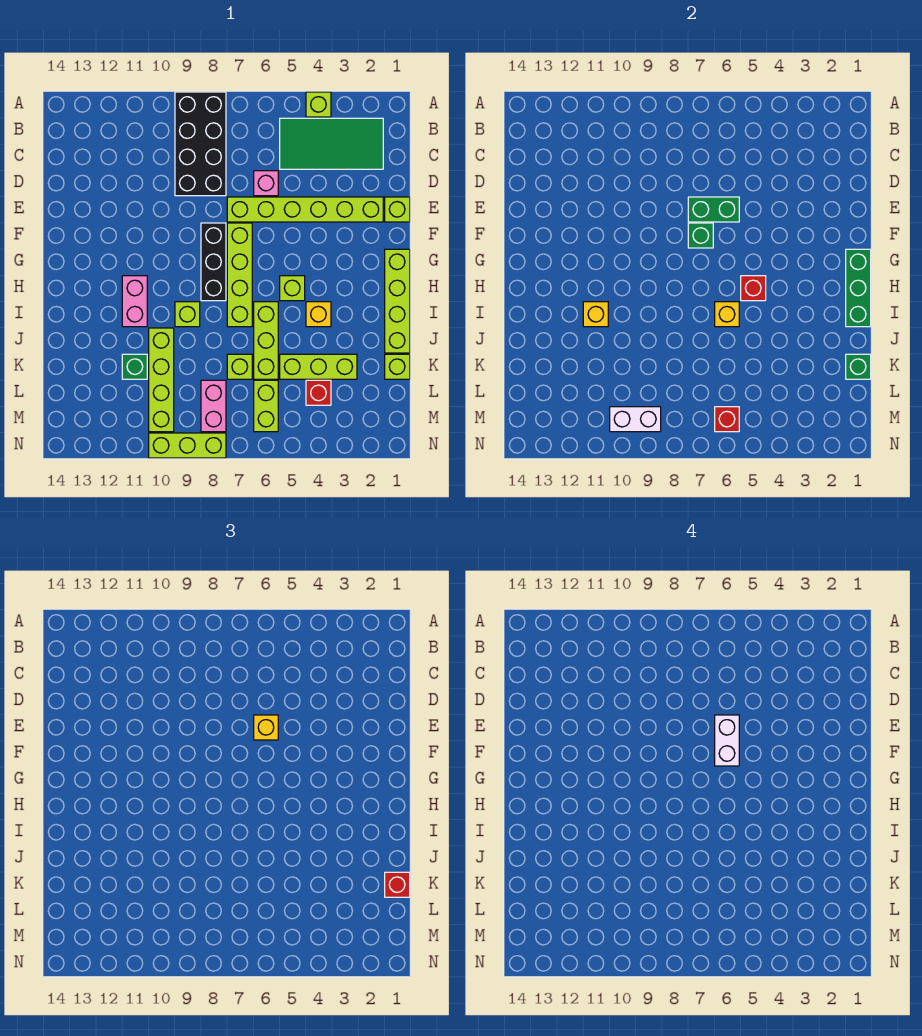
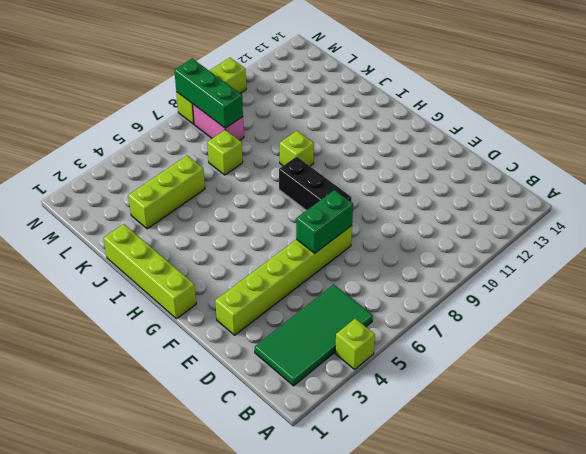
green 1x3 brick [174,59,243,128] -> green 1x3 brick moved to [846,249,871,327]
none -> black 2x4 brick [175,92,226,196]
none -> pink 1x1 brick [254,171,278,196]
none -> lime 1x1 brick [385,197,410,222]
none -> lime 1x4 brick [227,223,252,327]

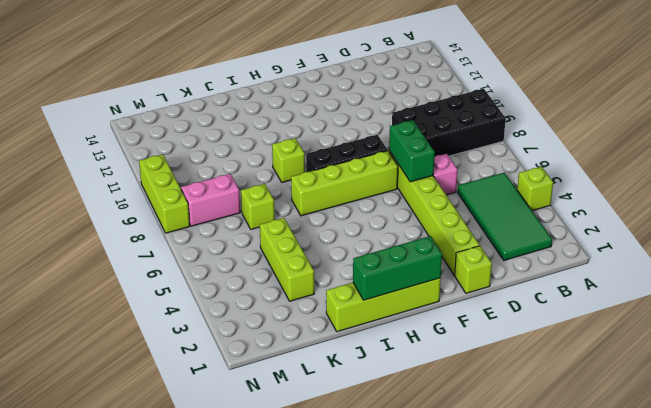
none -> lime 1x1 brick [280,276,305,301]
none -> pink 1x2 brick [122,276,147,327]
none -> yellow 1x1 brick [306,302,331,327]
none -> lime 1x3 brick [254,302,278,379]

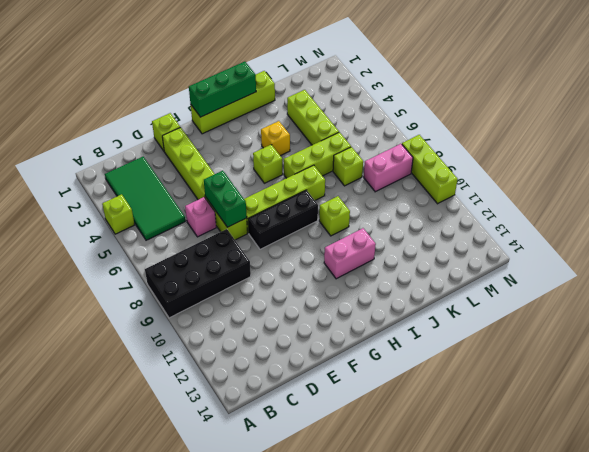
none -> lime 1x4 brick [149,328,174,432]
none -> lime 1x1 brick [385,354,410,379]
none -> green 1x1 brick [122,354,147,379]
none -> red 1x1 brick [306,380,331,405]

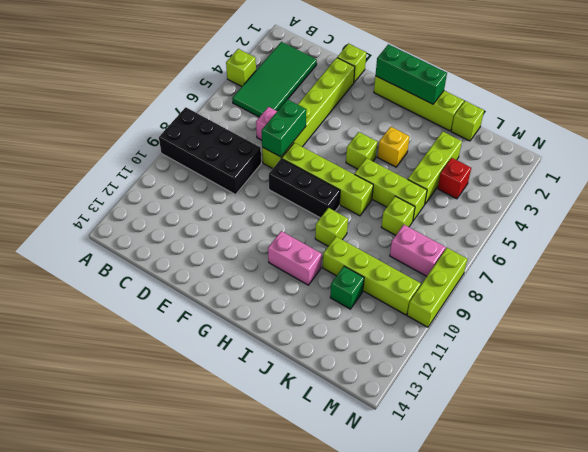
none -> lime 1x2 brick [254,380,278,432]
none -> green 1x1 brick [688,223,713,248]
none -> red 1x1 brick [741,276,766,301]
none -> yellow 1x1 brick [715,302,739,327]

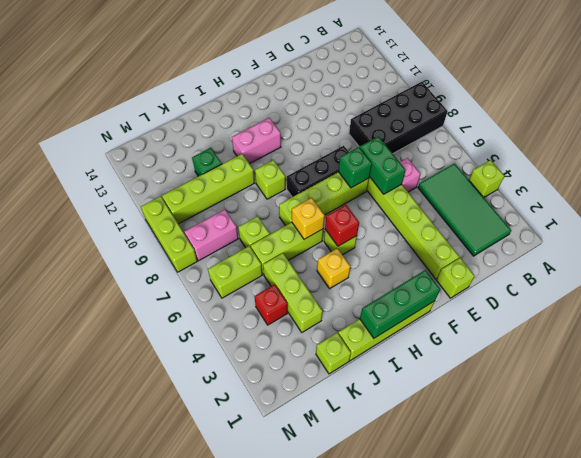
none -> yellow 1x1 brick [583,302,608,327]
none -> green 1x1 brick [846,354,871,379]
none -> red 1x1 brick [715,407,739,432]
none -> white 1x2 brick [610,407,661,432]

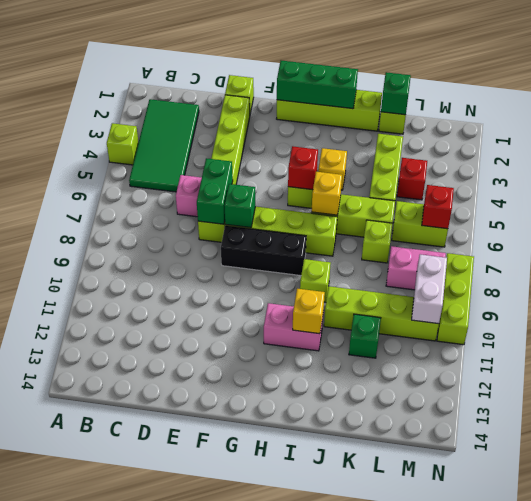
none -> black 2x4 brick [175,92,226,196]
none -> yellow 1x1 brick [254,715,278,740]
none -> red 1x1 brick [385,872,410,897]
none -> white 1x2 brick [715,715,739,766]

